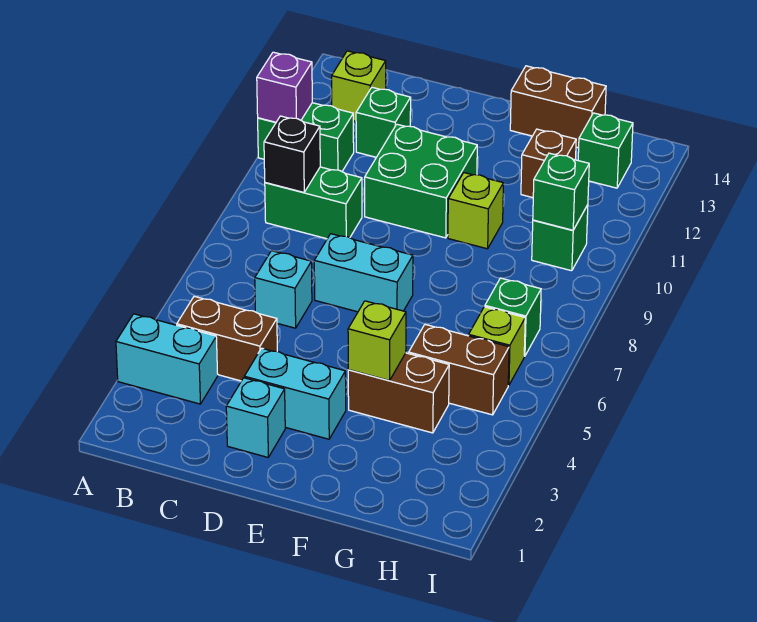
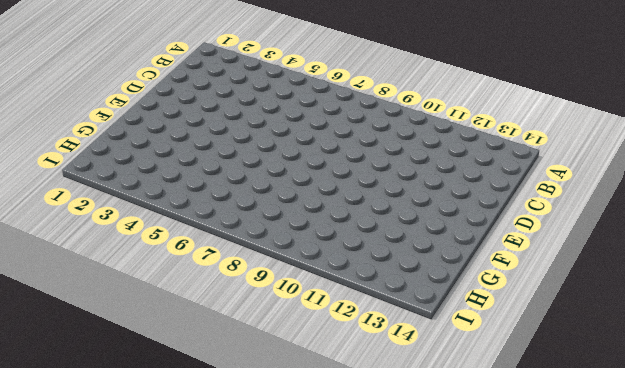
none -> cyan 1x2 brick [116,314,218,404]
none -> green 1x2 brick [258,103,354,171]
none -> brown 1x2 brick [177,296,277,381]

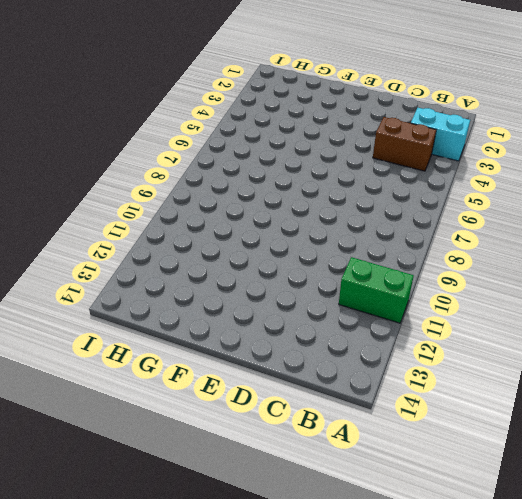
none -> green 1x2 brick [265,167,362,239]
none -> lime 1x1 brick [332,51,386,121]
none -> cyan 1x1 brick [255,251,312,328]

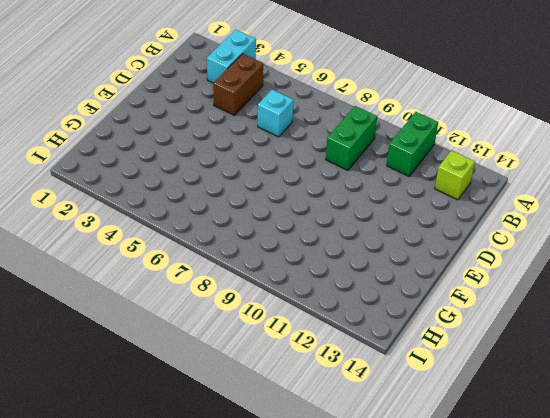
none -> green 1x1 brick [356,87,411,157]
none -> cyan 1x1 brick [226,378,285,457]
none -> cyan 1x2 brick [244,348,346,439]

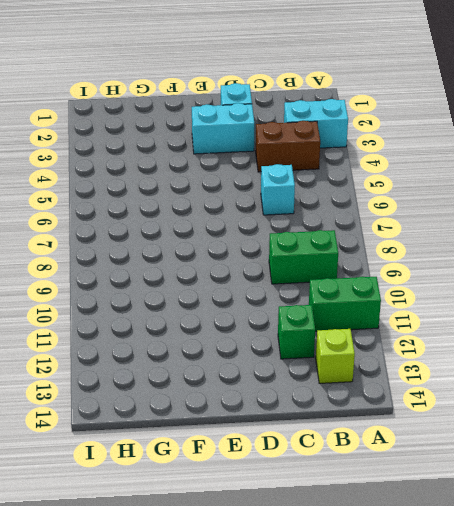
none -> cyan 1x2 brick [314,234,413,312]
none -> green 2x2 brick [365,124,477,238]
none -> brown 1x2 brick [348,353,449,433]

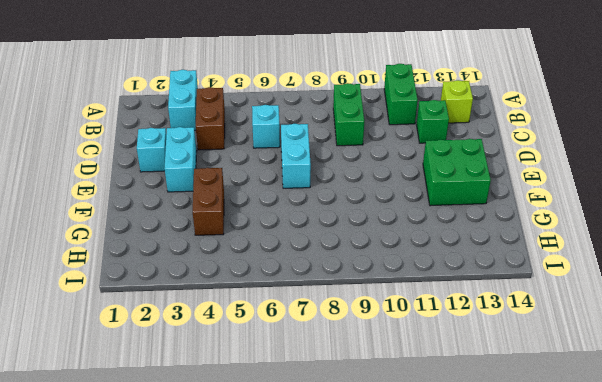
green 2x2 brick [423,139,491,206] -> green 2x2 brick moved to [365,124,477,238]
none -> lime 1x1 brick [448,173,503,249]
none -> brown 1x2 brick [510,66,606,148]
none -> brown 1x2 brick [409,325,509,415]

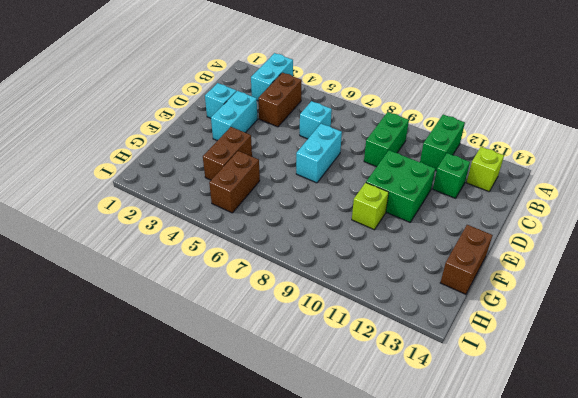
none -> brown 1x1 brick [521,129,576,198]
none -> lime 1x1 brick [469,307,525,385]
none -> green 1x1 brick [485,278,541,356]

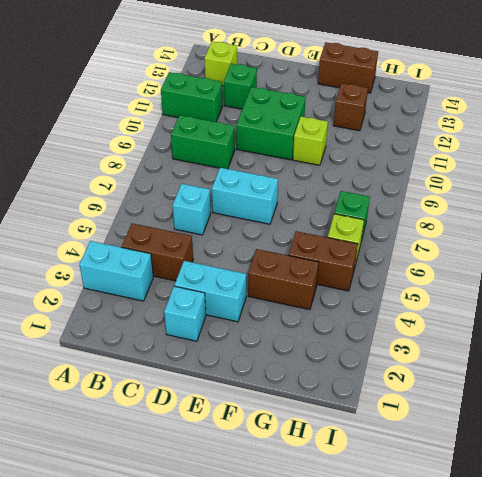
none -> green 1x1 brick [532,205,588,271]
none -> green 1x1 brick [578,113,633,188]
none -> purple 1x1 brick [257,52,312,122]

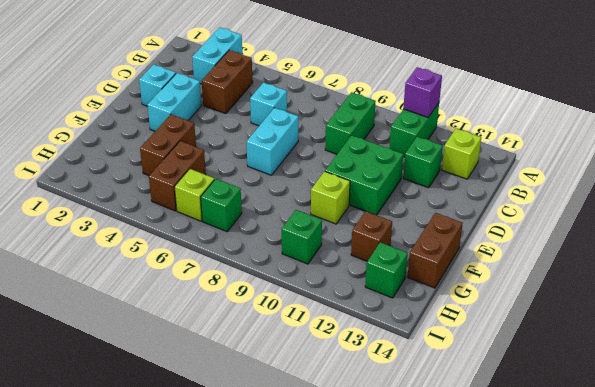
none -> black 1x1 brick [264,116,320,192]
none -> lime 1x1 brick [348,301,406,381]
none -> green 1x1 brick [533,153,589,230]

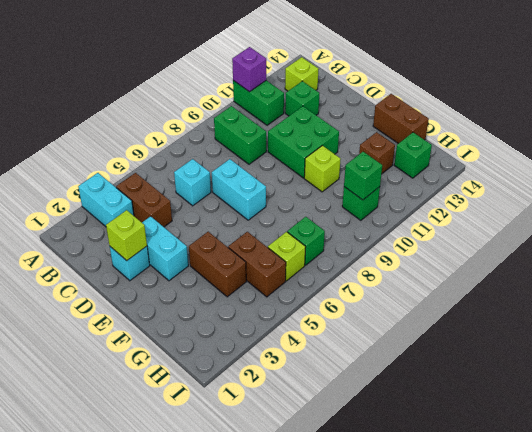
lime 1x1 brick [106,210,147,261] -> lime 1x1 brick moved to [348,301,406,381]
none -> black 1x1 brick [264,116,320,192]

